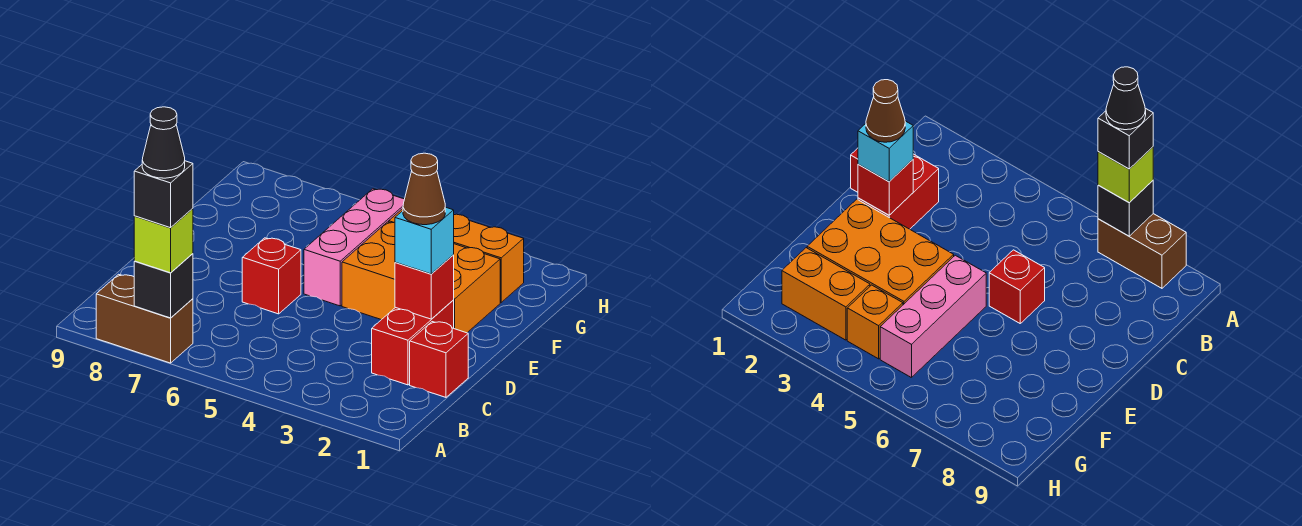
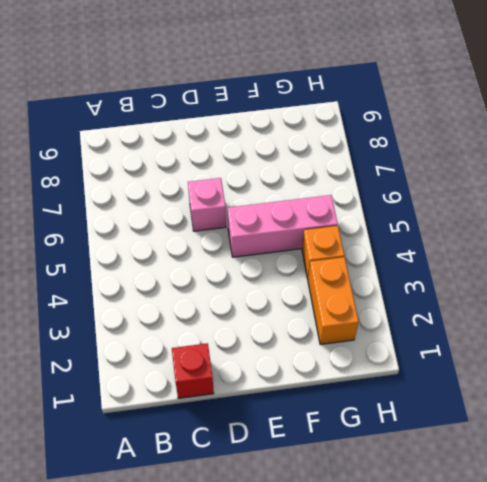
pink 1x1 brick [188,178,226,231] -> red 1x1 brick [242,238,301,314]
none -> brown 1x2 brick [96,274,193,363]
none -> red 1x2 brick [372,300,454,385]
none -> orange 2x3 brick [342,222,500,333]

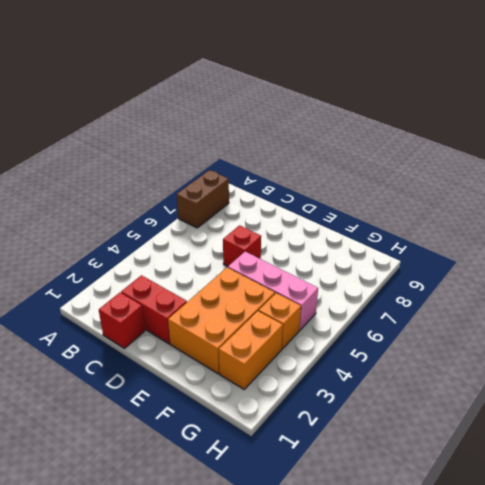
none -> black 1x1 brick [134,254,193,318]
none -> red 1x1 brick [395,255,454,319]
none -> lime 1x1 brick [134,209,193,273]

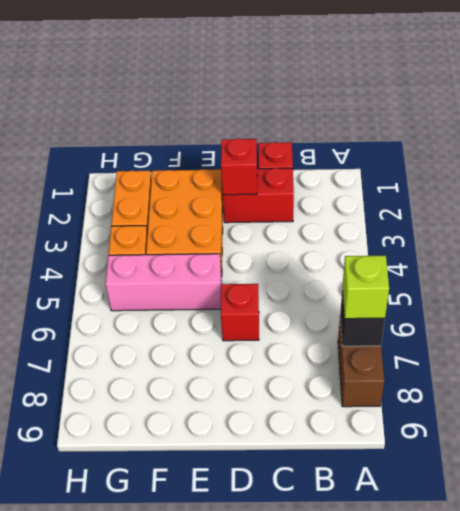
none -> cyan 1x1 brick [395,207,454,274]
none -> black 1x1 brick [134,161,193,228]
none -> brown 1x1 cone [403,153,445,225]

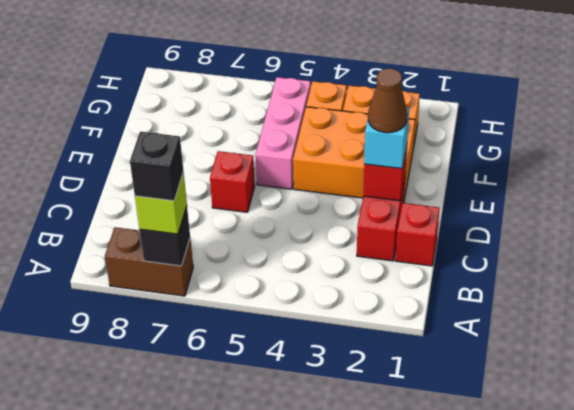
none -> black 1x1 cone [142,107,185,178]

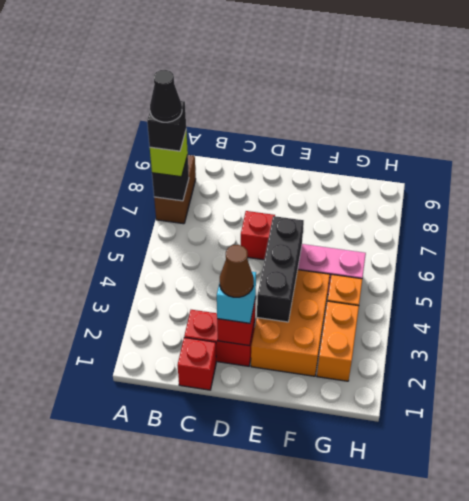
black 1x3 brick [257,216,304,322] -> none

